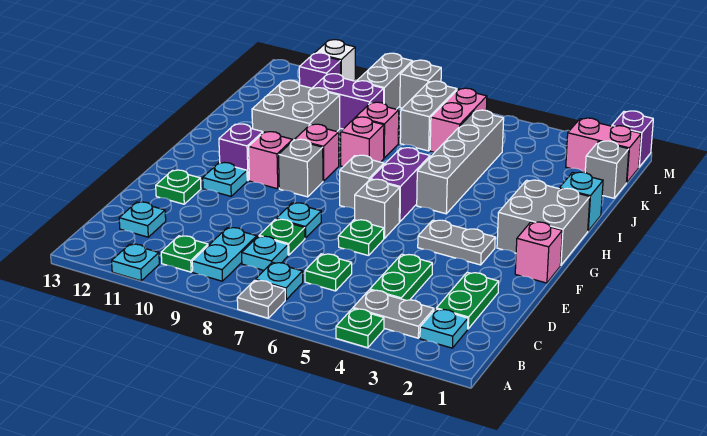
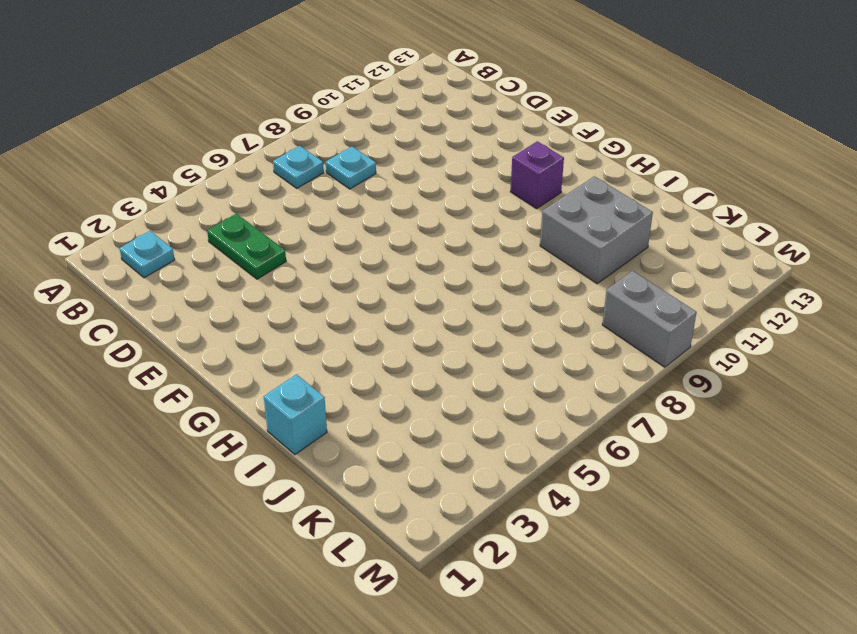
none -> green 1x1 plate [336,309,384,348]
none -> grey 1x1 plate [237,280,285,318]
none -> cyan 1x1 plate [112,244,159,281]
none -> grey 1x2 plate [353,290,434,338]

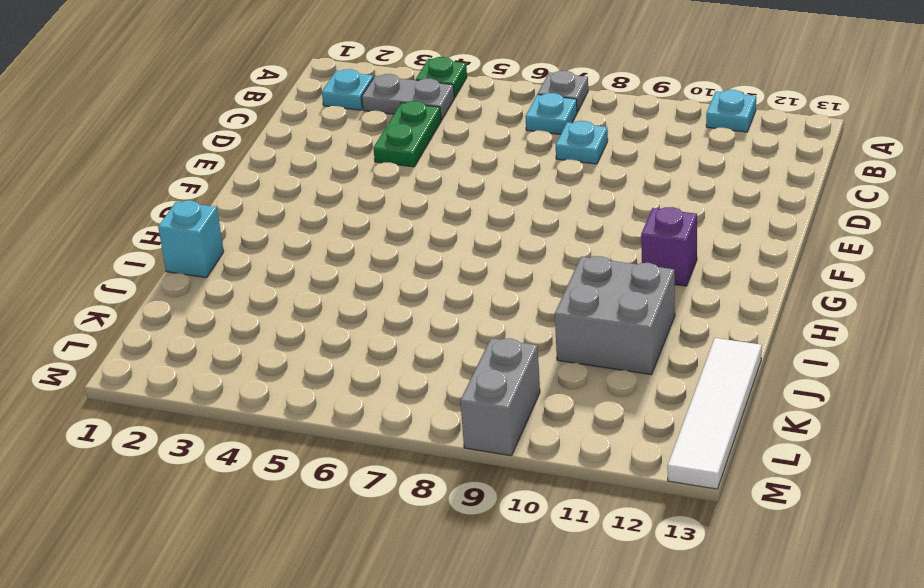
white 1x4 tile [667,338,762,489] -> none
none -> cyan 1x2 plate [192,228,257,281]
none -> green 1x1 plate [161,236,208,272]
none -> green 1x2 plate [436,272,499,329]
none -> green 1x1 plate [305,254,352,291]

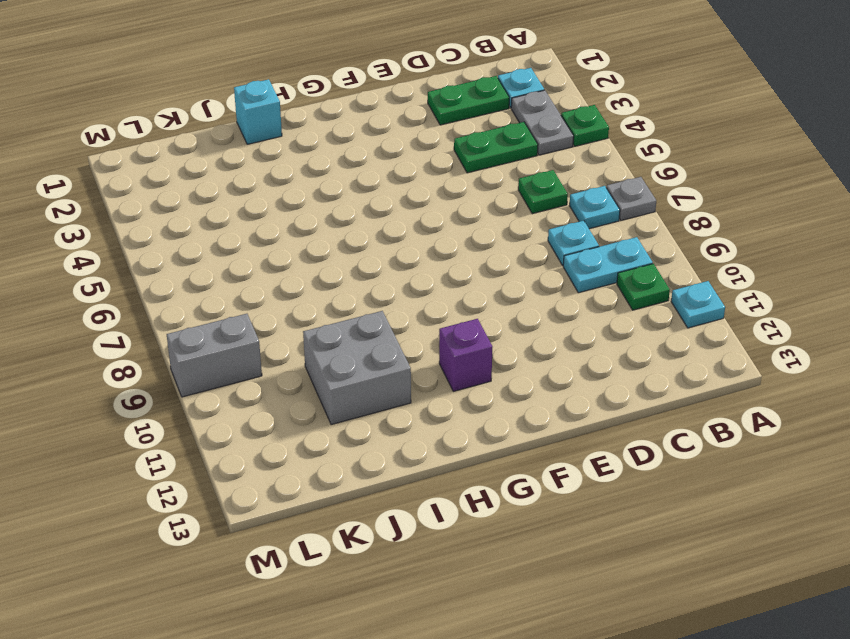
none -> cyan 1x1 plate [119,202,166,237]
none -> green 1x1 plate [259,219,305,255]
none -> green 1x1 plate [338,220,384,256]
none -> cyan 1x1 plate [276,203,321,238]

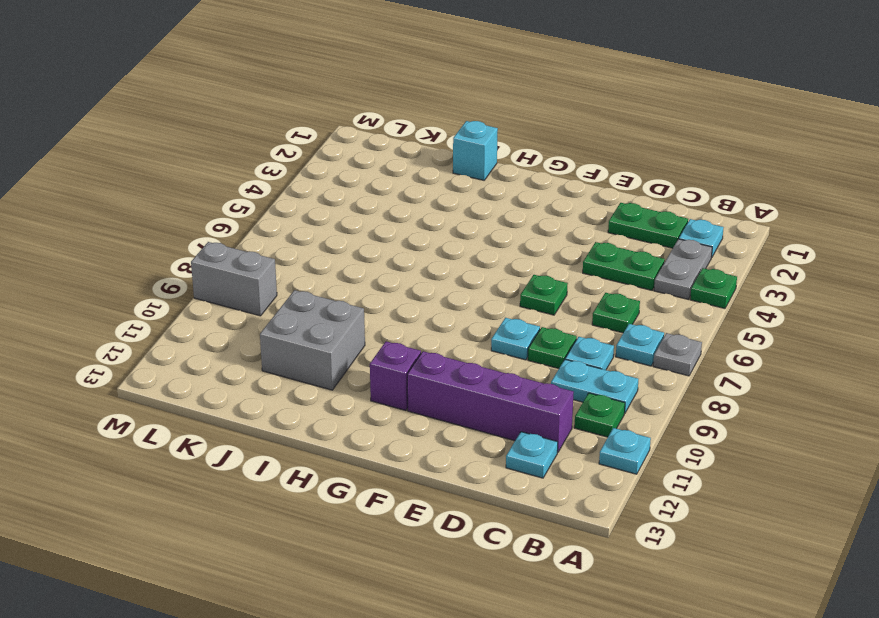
purple 1x4 brick [407,351,574,453] -> cyan 1x1 plate [203,162,247,196]
none -> green 1x1 plate [156,170,201,204]
none -> pink 1x1 brick [515,222,562,283]
none -> grey 1x2 plate [418,220,495,265]
none -> grey 1x1 brick [355,179,400,239]

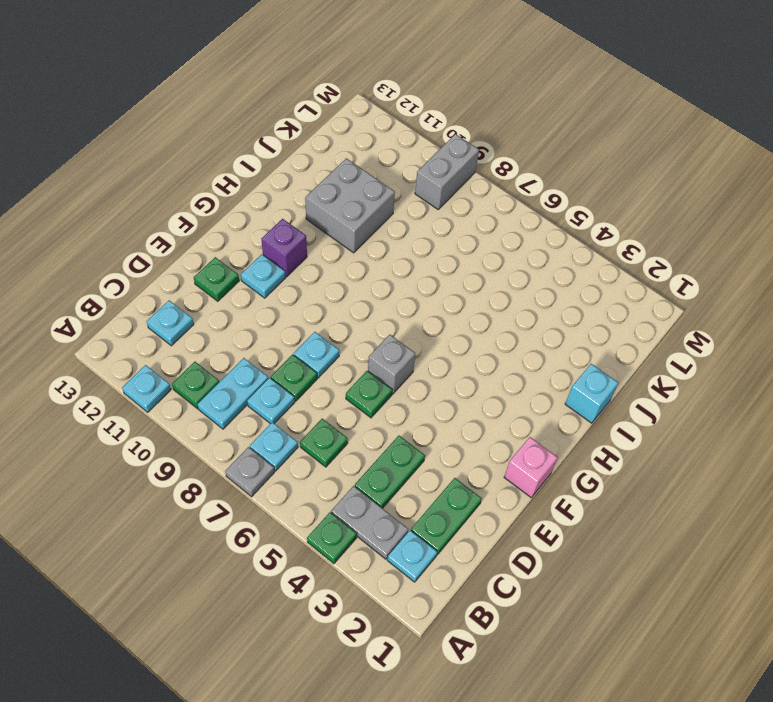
none -> grey 1x2 plate [418,220,495,265]
none -> grey 2x2 brick [497,180,590,265]
none -> purple 1x2 brick [371,148,430,222]
none -> grey 1x1 brick [340,155,384,209]

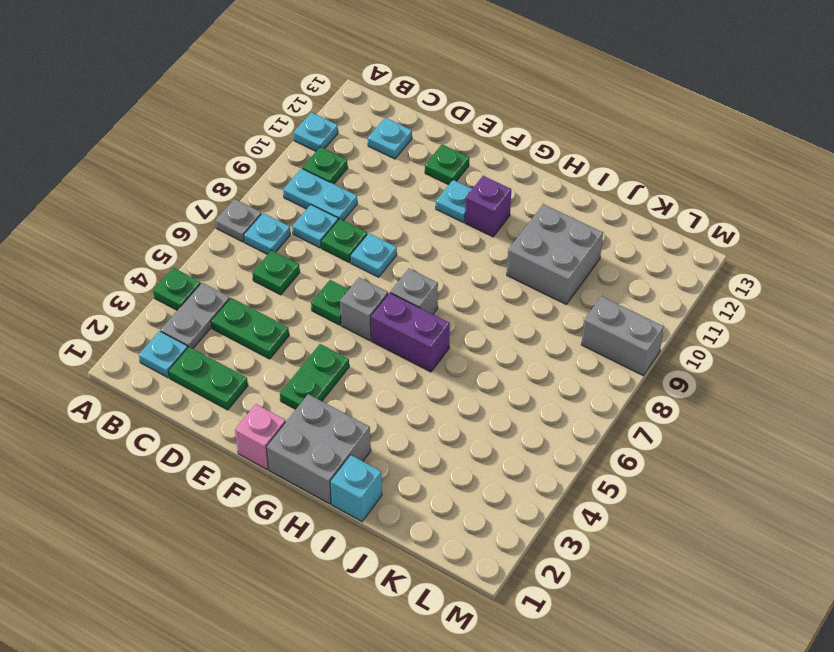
green 1x2 plate [280,344,349,409] -> grey 1x2 plate [418,220,495,265]
none -> grey 1x1 brick [279,139,323,197]
none -> pink 1x1 brick [249,132,293,189]
none -> grey 1x4 brick [417,110,504,214]
none -> pink 1x1 brick [295,124,339,181]

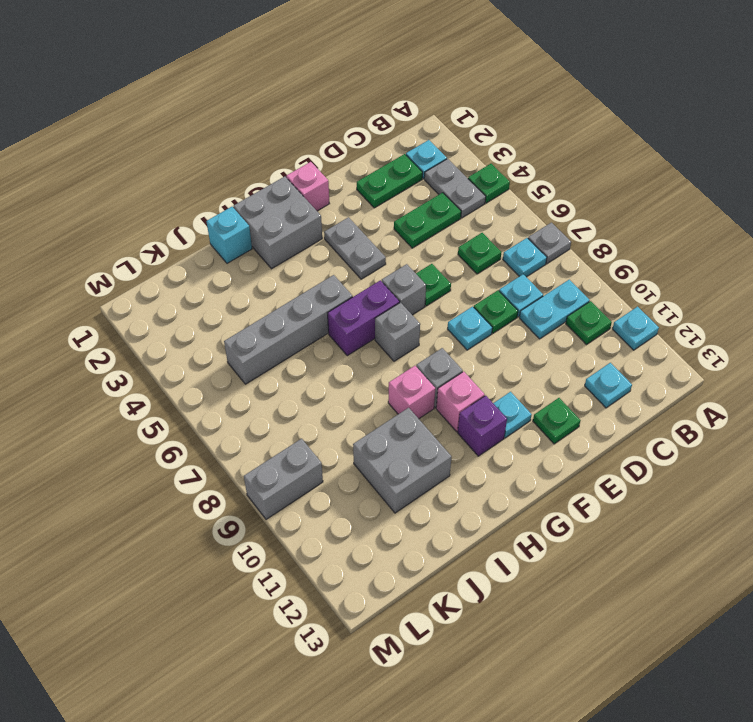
none -> pink 1x1 brick [341,117,384,167]
none -> pink 1x1 brick [356,102,399,158]
none -> grey 1x1 brick [585,141,629,198]
none -> pink 1x2 brick [430,88,487,152]

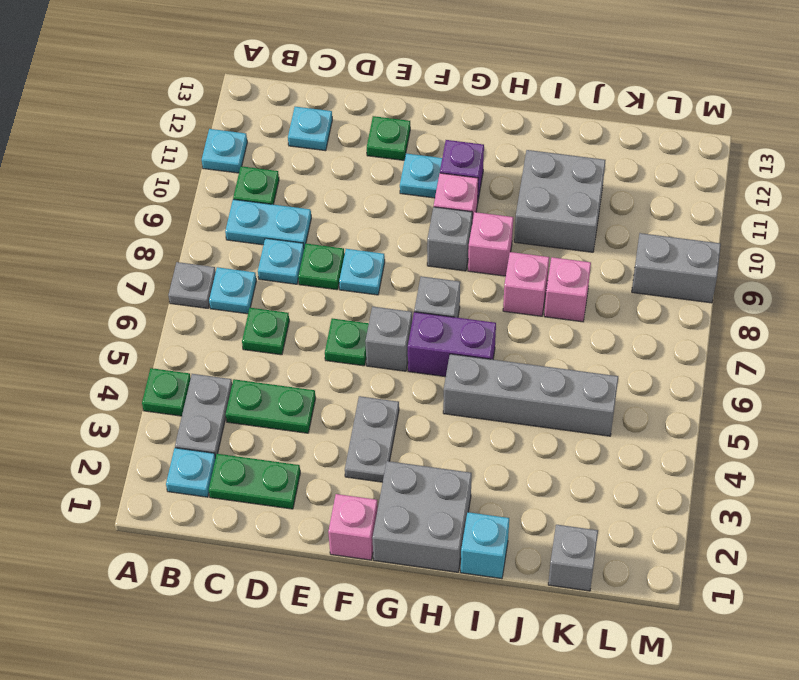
none -> pink 1x2 brick [430,88,487,152]
none -> grey 1x2 brick [400,81,457,151]
none -> purple 1x2 brick [313,74,384,129]
none -> pink 1x2 brick [566,118,641,183]

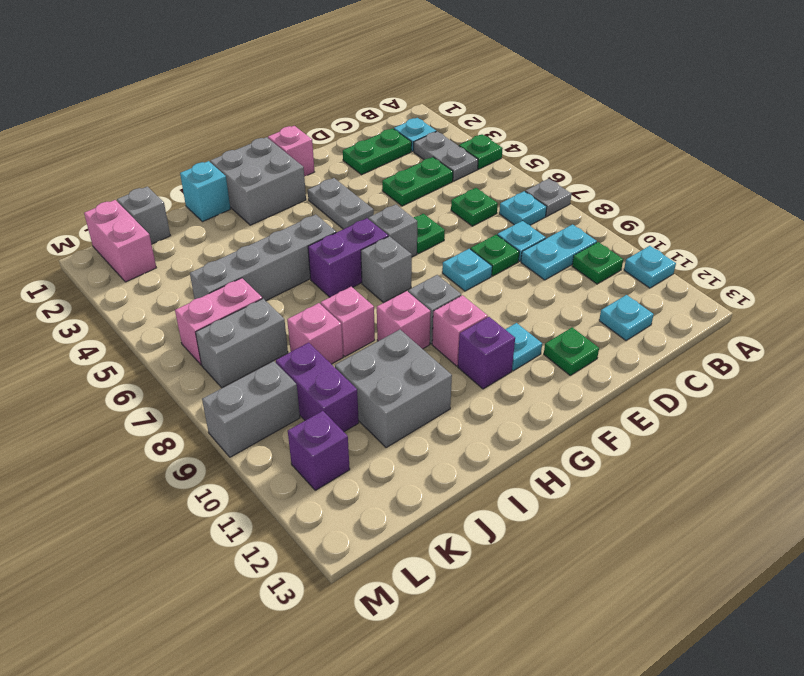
none -> purple 1x1 brick [612,111,653,167]
none -> grey 1x1 brick [400,60,441,108]
none -> white 1x1 brick [314,40,355,81]

